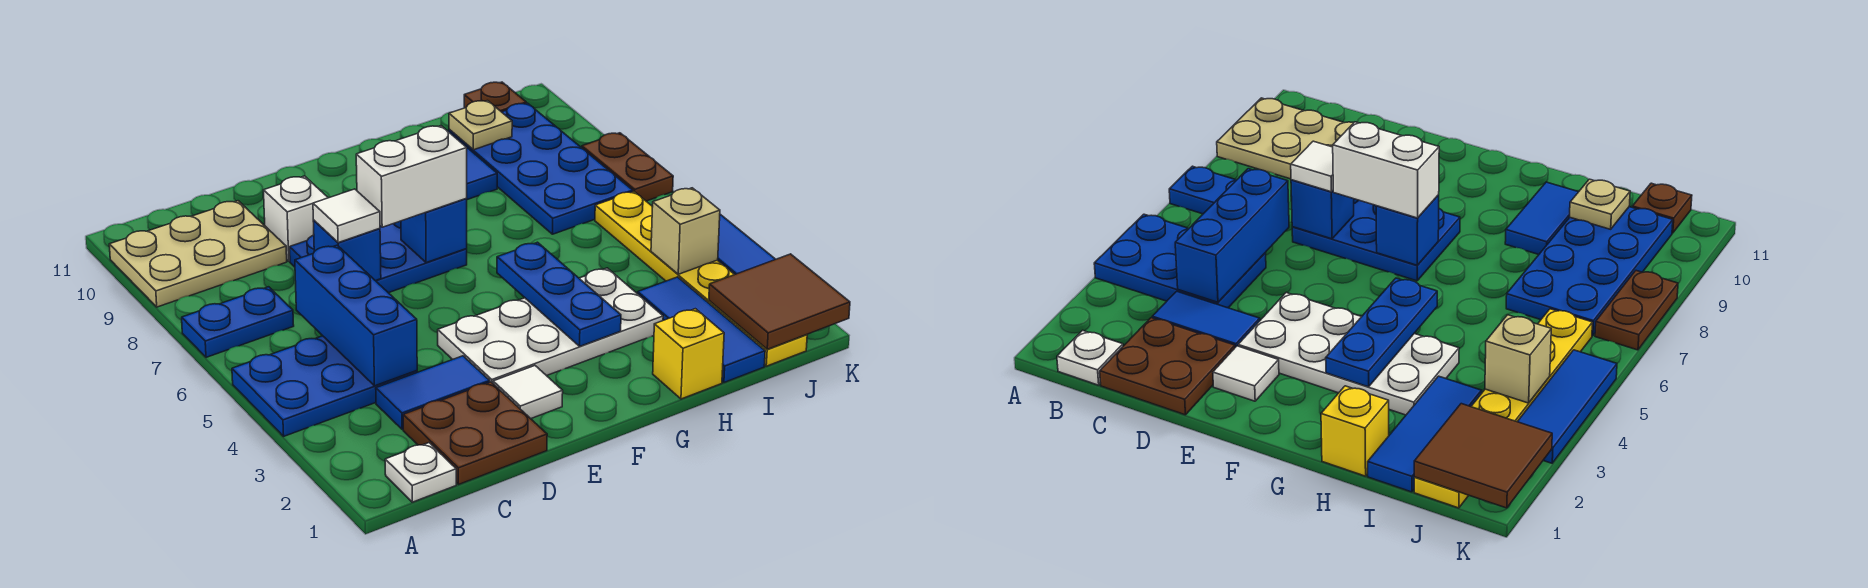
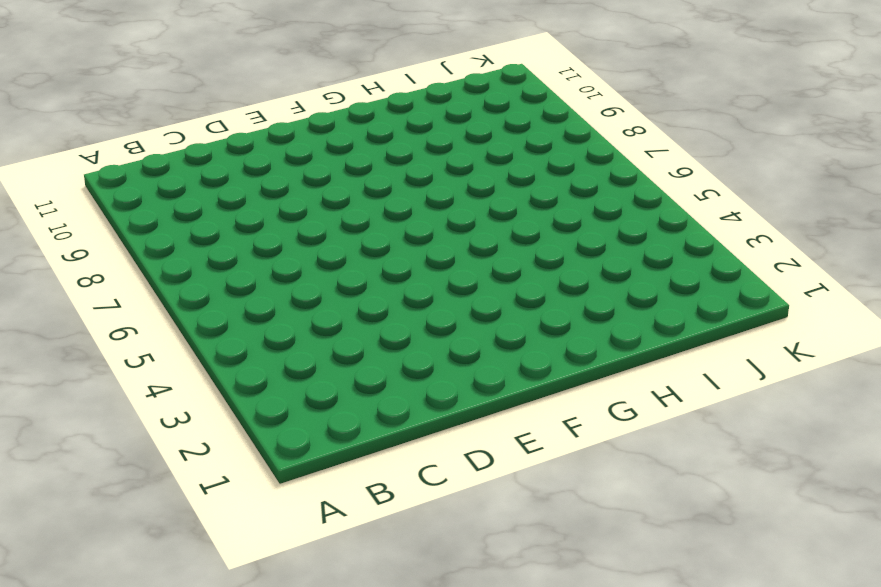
none -> blue 2x3 plate [232,336,417,436]
none -> blue 1x2 plate [182,287,294,357]
none -> tan 2x3 plate [109,201,287,307]

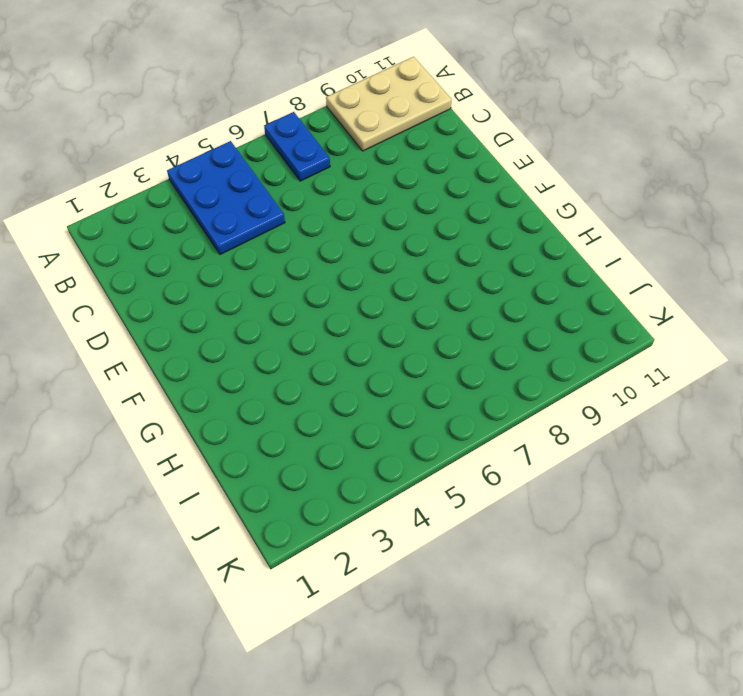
tan 2x3 plate [326,57,452,151] -> tan 2x3 plate turned to [109,201,287,307]
none -> white 1x1 plate [385,443,456,502]
none -> brown 2x2 plate [403,382,547,485]
none -> blue 1x2 tile [376,356,490,430]

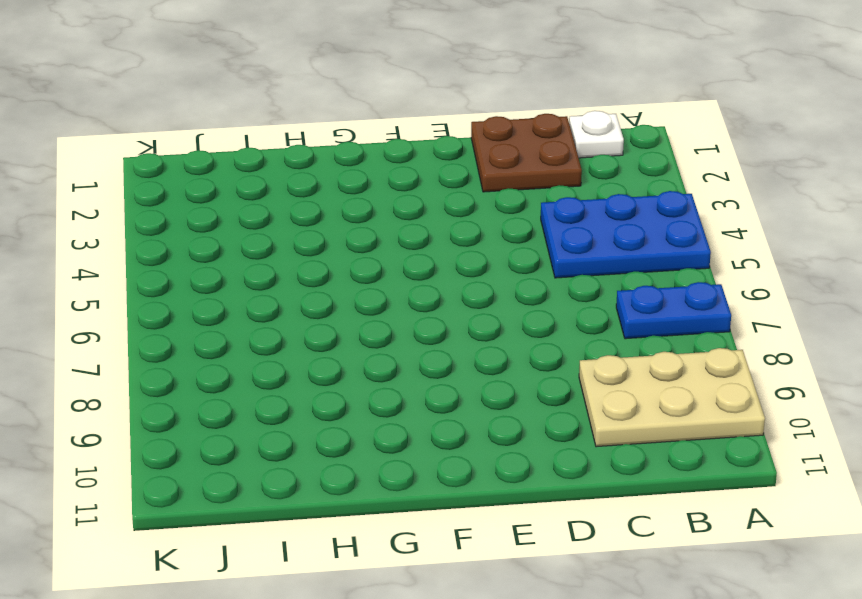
none -> blue 1x2 tile [376,356,490,430]
none -> blue 2x3 plate [290,221,467,293]
none -> white 1x1 brick [264,176,328,261]

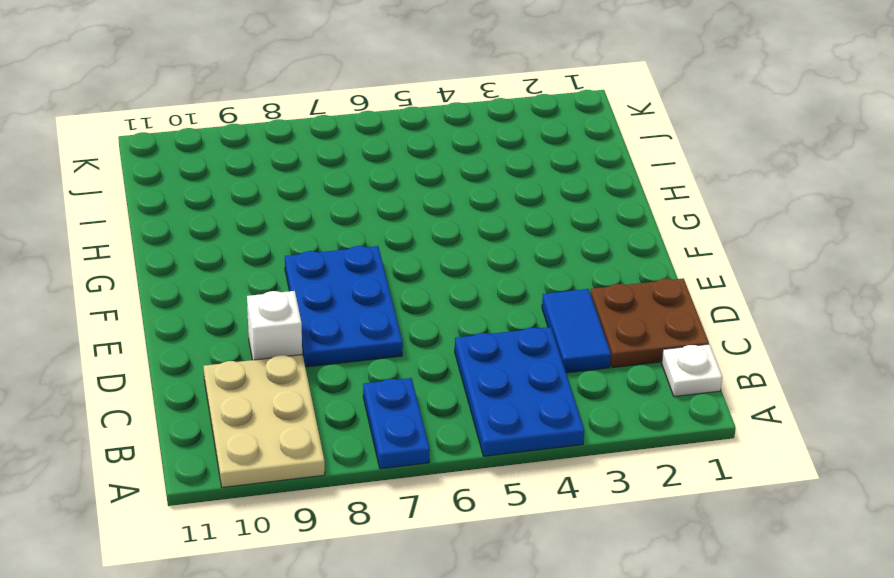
none -> white 1x1 tile [493,366,563,419]
none -> white 2x4 plate [438,268,663,383]
none -> yellow 1x1 brick [653,309,724,399]

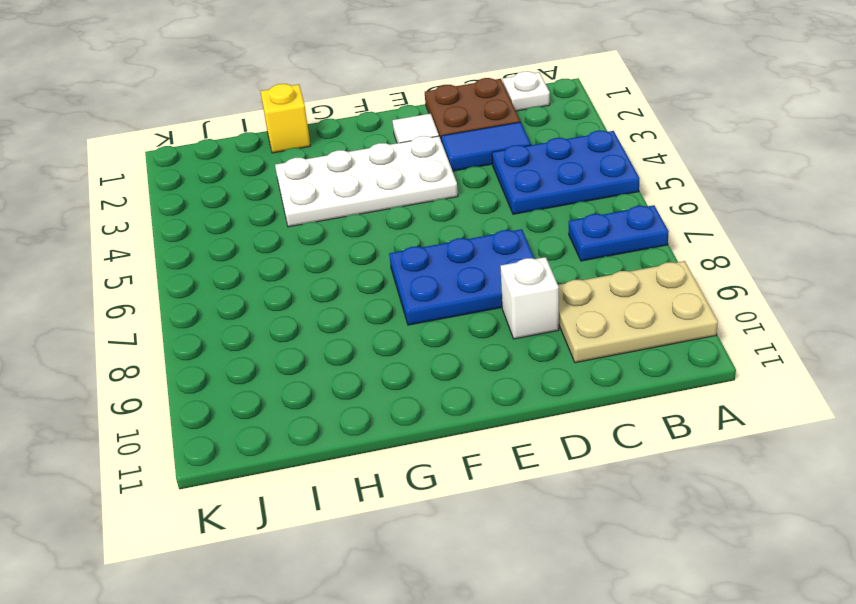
none -> blue 1x2 tile [447,130,497,200]
none -> blue 1x3 tile [638,277,765,382]
none -> blue 2x4 plate [449,103,633,234]

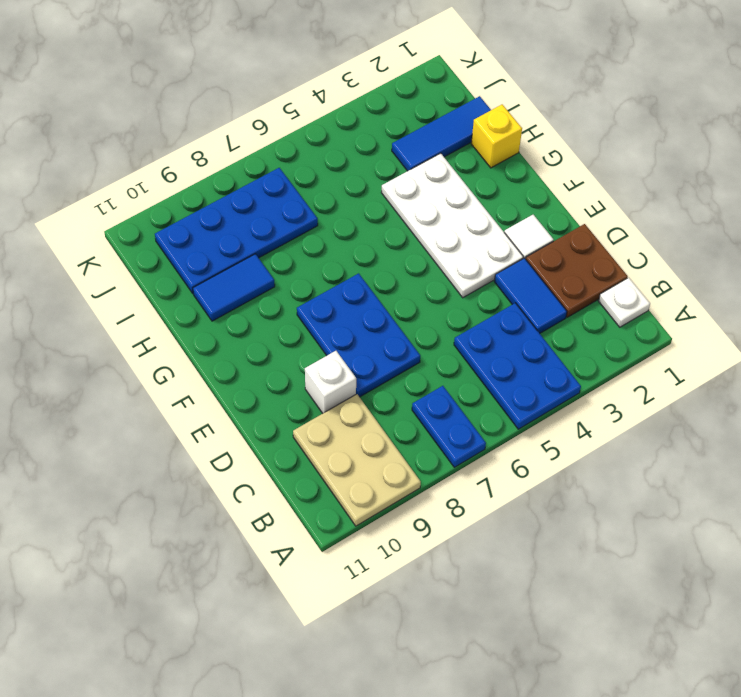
none -> yellow 1x6 plate [595,192,807,366]
none -> brown 1x1 plate [464,82,526,112]
none -> blue 1x3 tile [718,214,776,275]

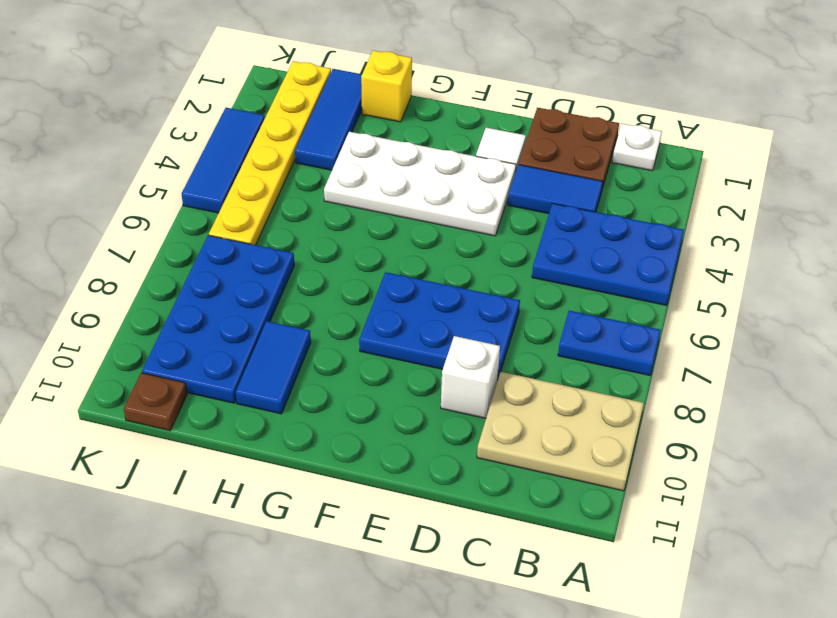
none -> brown 1x2 plate [582,133,673,201]
none -> blue 1x3 brick [295,245,417,386]
none -> blue 1x1 brick [313,221,381,281]

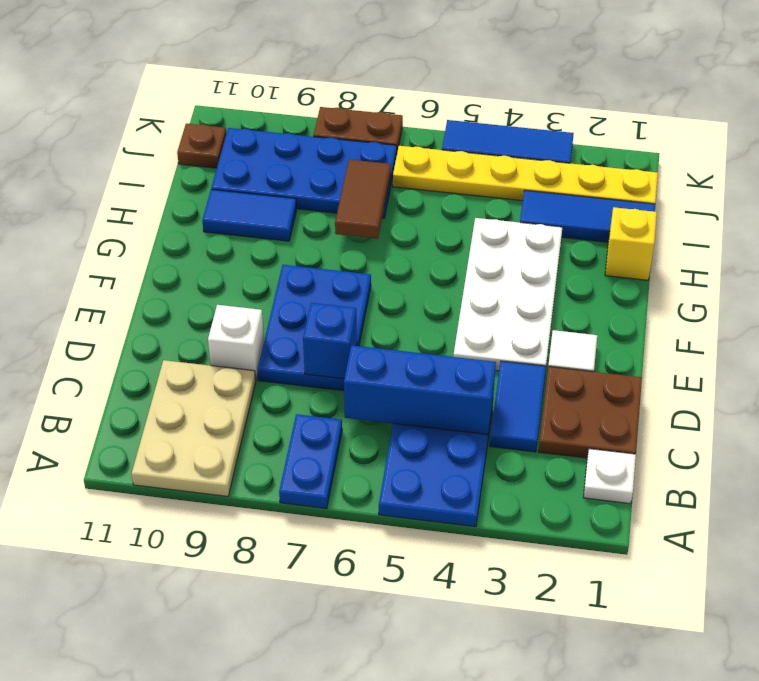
brown 1x2 tile [335,159,391,239] -> none
none -> blue 1x1 brick [401,198,467,263]
none -> blue 1x3 plate [497,242,621,346]
none -> tan 1x1 plate [449,101,512,150]

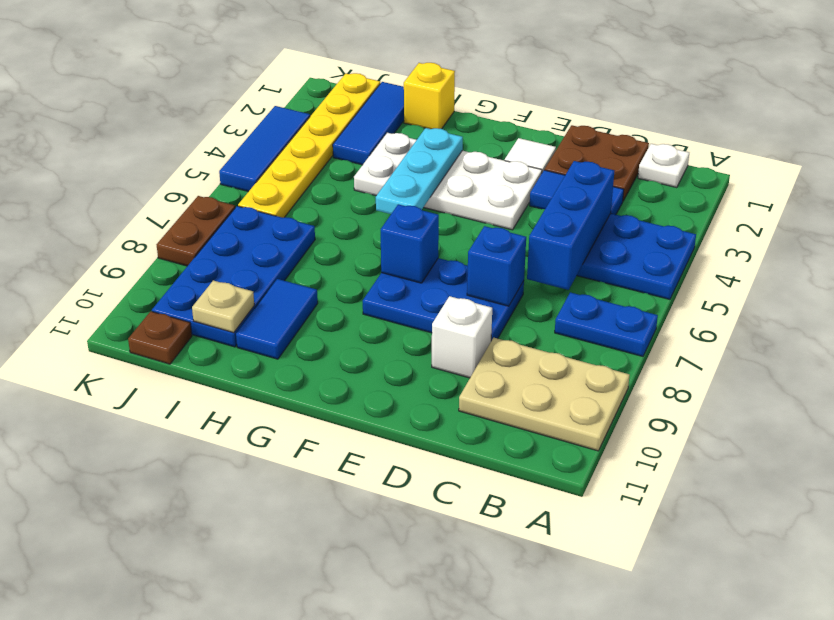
cyan 1x3 plate [376,128,463,214] -> blue 1x3 plate [497,242,621,346]
none -> brown 2x2 tile [709,254,850,349]
none -> tan 1x1 brick [651,188,720,274]
none -> white 1x1 tile [313,189,380,243]

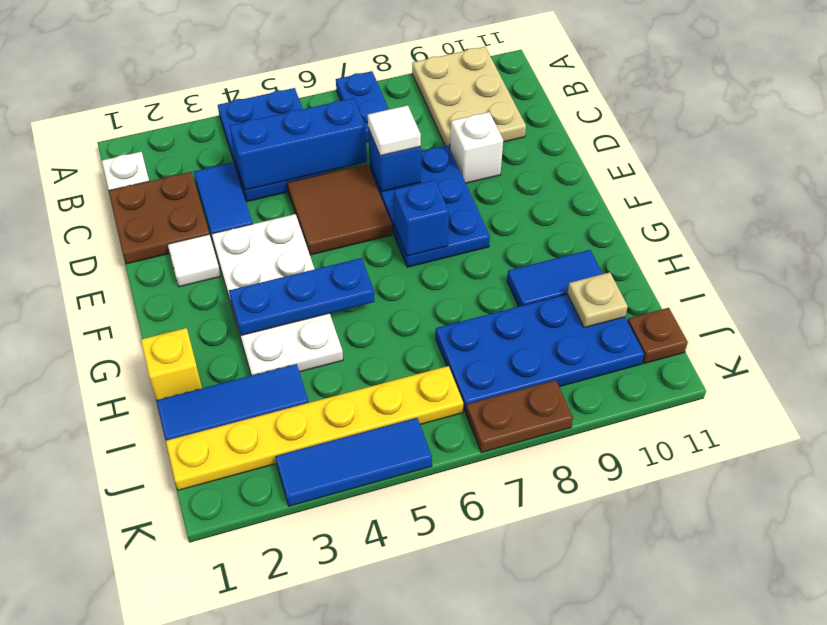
brown 2x2 tile [287,164,392,255] -> brown 2x2 tile moved to [709,254,850,349]
none -> tan 1x1 brick [651,188,720,274]
none -> white 1x2 brick [356,126,467,227]

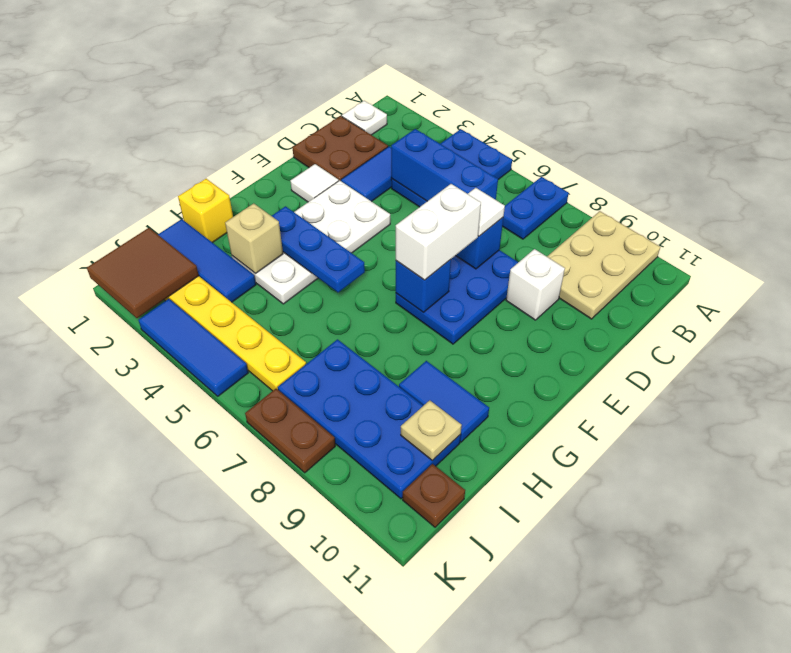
tan 1x1 brick [225,203,283,274] -> tan 1x1 brick moved to [651,188,720,274]

